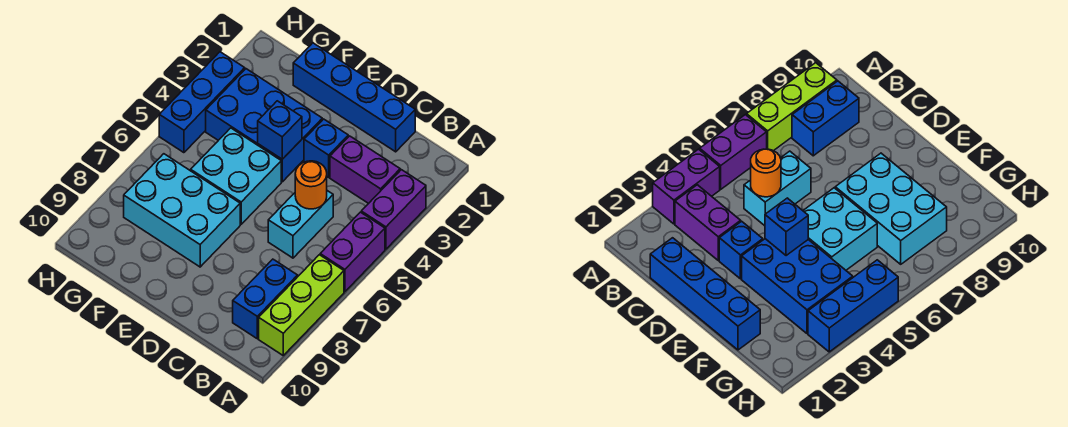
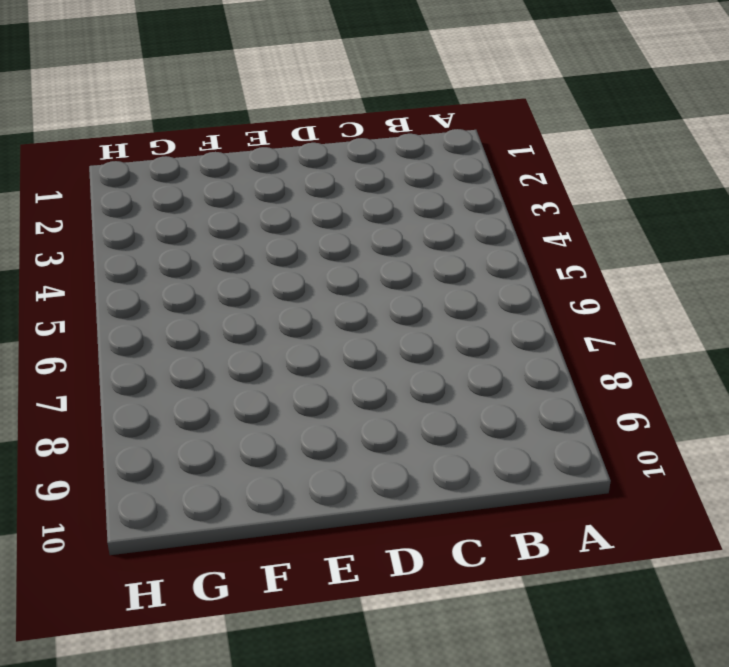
none -> purple 1x2 brick [361,170,426,249]
none -> purple 1x2 brick [320,212,385,292]
none -> lime 1x3 brick [259,255,344,355]

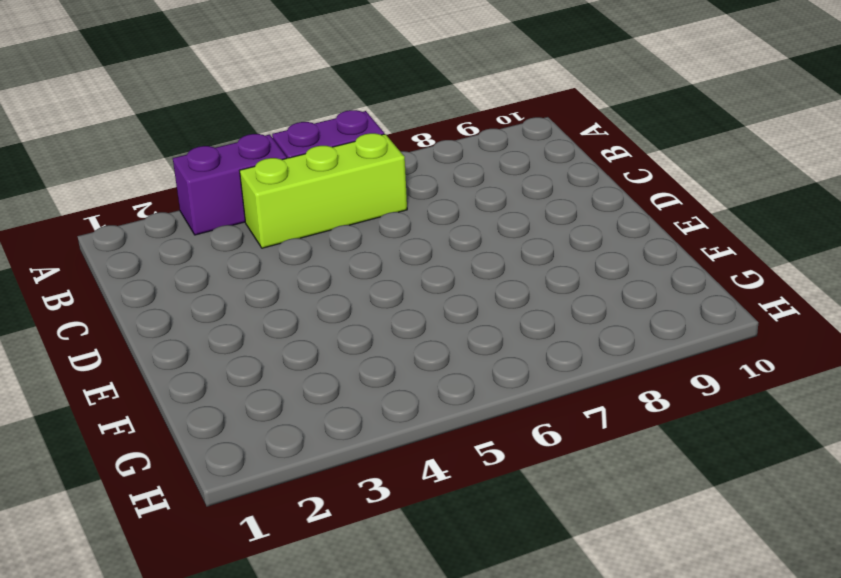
lime 1x3 brick [240,133,407,248] -> lime 1x3 brick moved to [259,255,344,355]
none -> purple 1x2 brick [330,136,400,204]
none -> blue 1x2 brick [233,259,298,339]
none -> blue 1x4 brick [293,43,415,152]

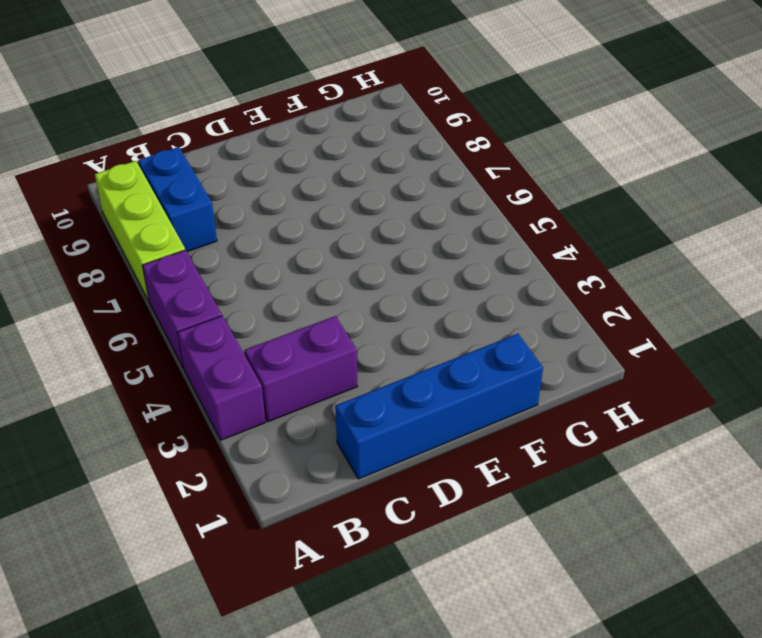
none -> cyan 1x2 brick [268,191,333,258]
none -> blue 1x1 brick [304,119,348,177]
none -> blue 2x3 brick [206,69,322,182]

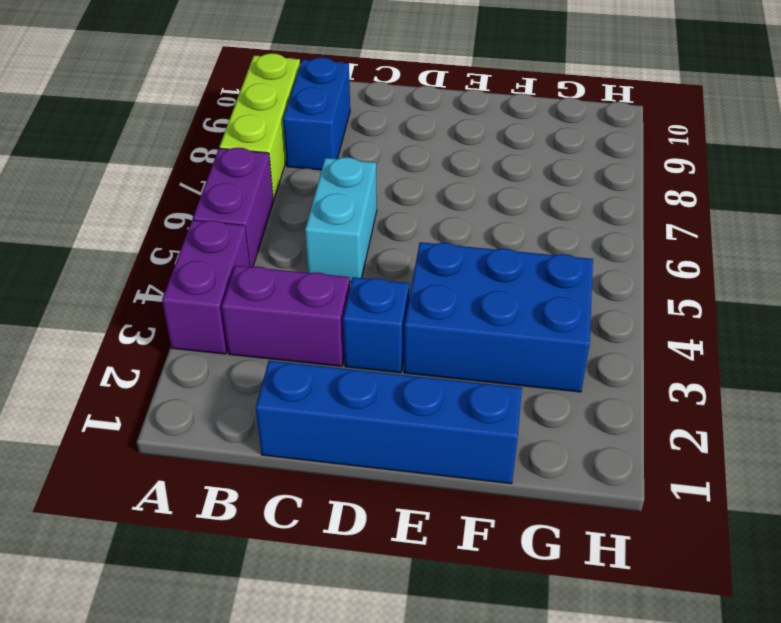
none -> cyan 2x2 brick [191,128,281,224]
none -> cyan 2x3 brick [124,154,240,267]
none -> blue 1x3 brick [159,52,245,153]

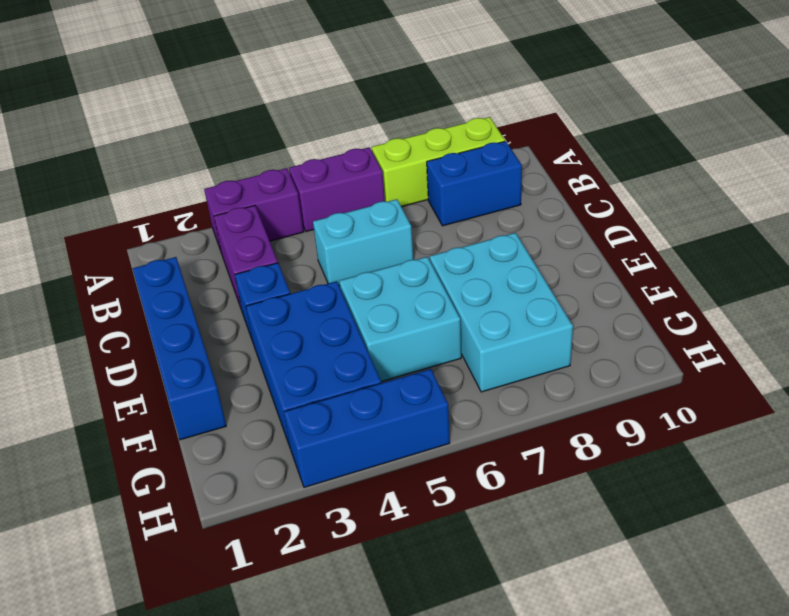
none -> orange 1x1 round brick [295,161,327,209]
none -> blue 1x1 brick [258,101,302,159]

